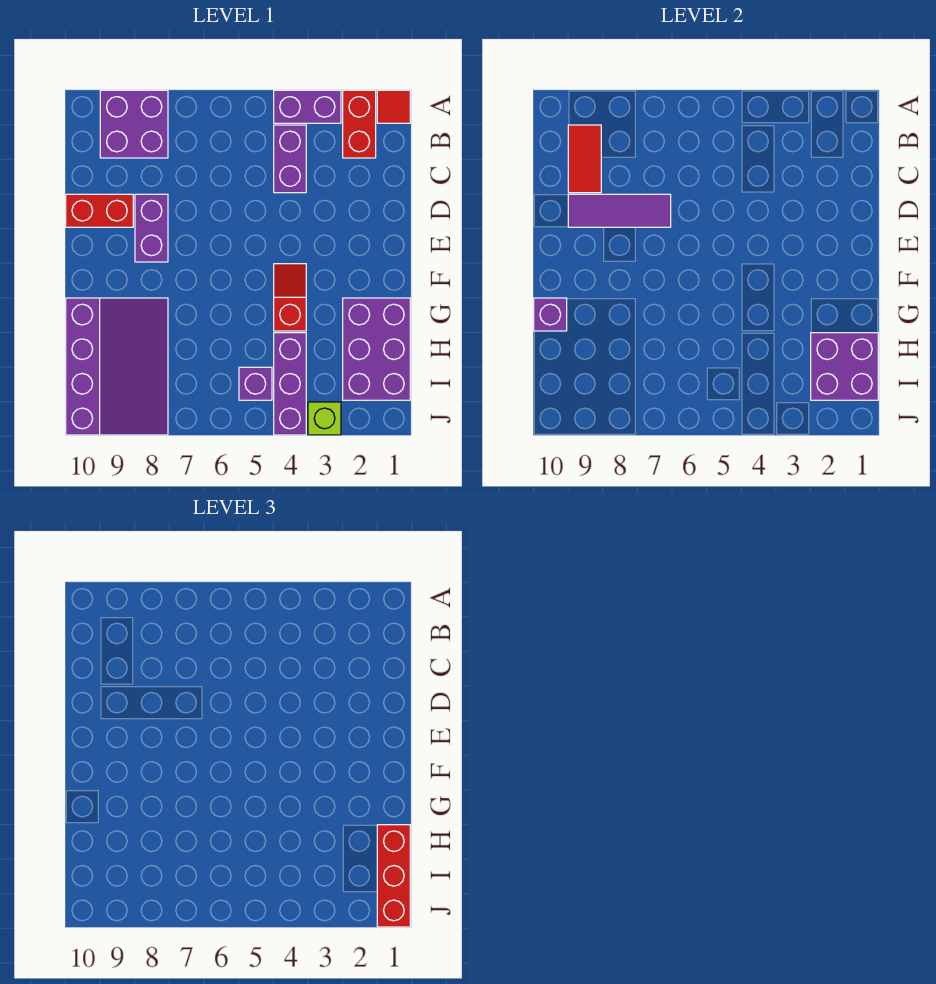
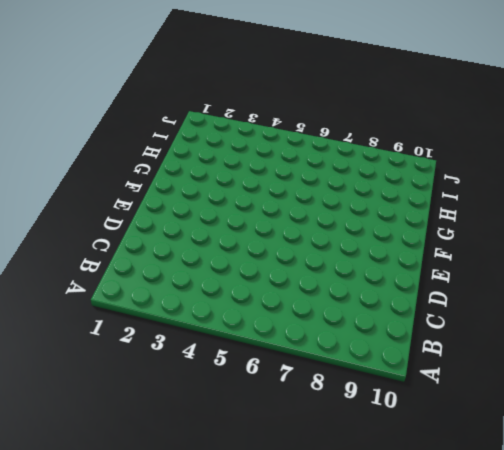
none -> red 1x1 tile [377,90,410,123]
none -> red 1x2 brick [343,90,376,158]
none -> purple 1x2 brick [274,90,341,123]

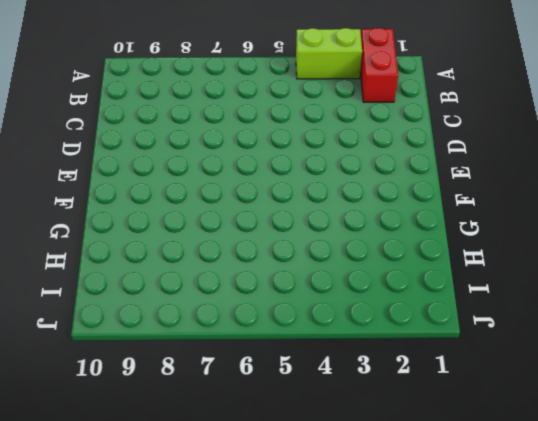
lime 1x2 brick [296,28,362,79] -> purple 1x2 brick [274,90,341,123]
none -> red 1x1 tile [377,90,410,123]
none -> purple 2x2 brick [100,90,168,158]
none -> purple 1x2 brick [274,125,306,193]

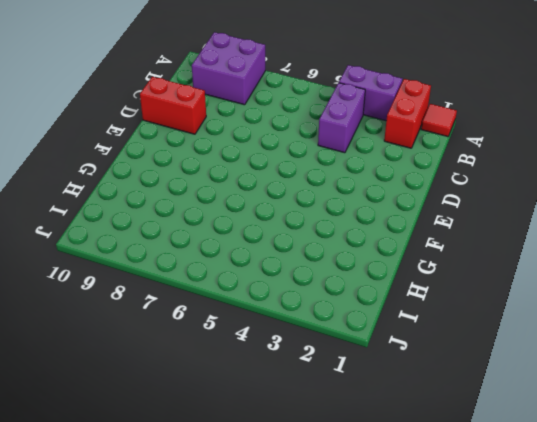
none -> purple 1x2 brick [135,194,168,262]
none -> red 1x2 slope [274,264,306,331]
none -> purple 2x3 brick [343,298,410,400]

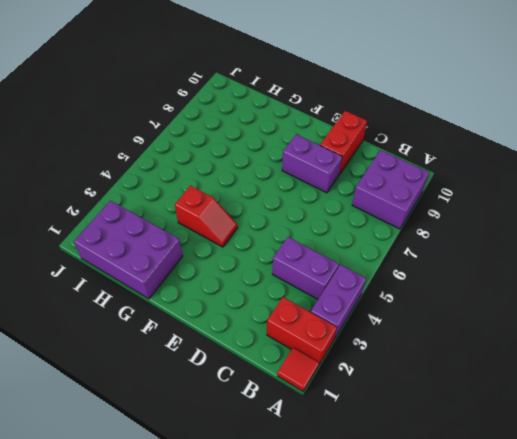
none -> purple 3x4 slope [66,298,168,435]
none -> purple 1x3 brick [274,333,306,435]
none -> purple 1x1 brick [239,367,272,400]

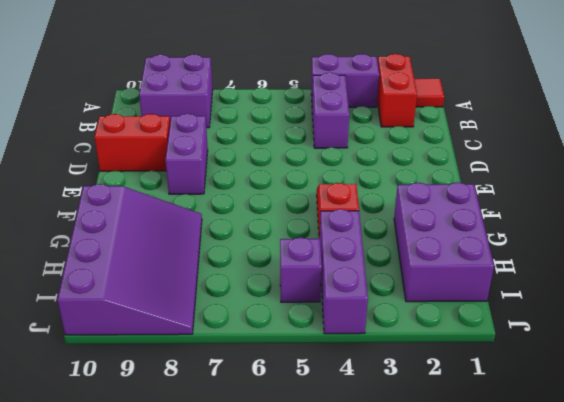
none -> lime 1x1 brick [308,402,341,435]
none -> red 1x2 tile [568,125,601,193]
none -> purple 1x3 tile [568,194,671,227]

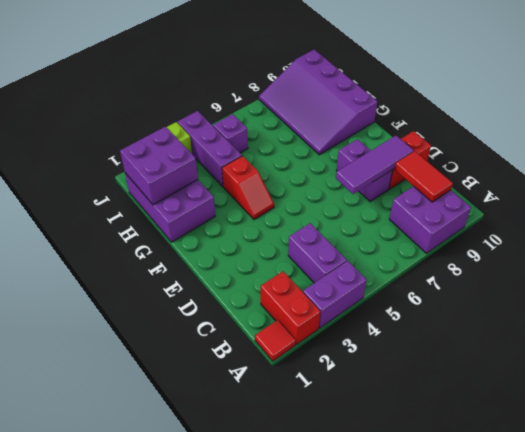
none -> purple 1x1 brick [534,298,567,331]
none -> red 1x3 brick [377,825,410,927]

